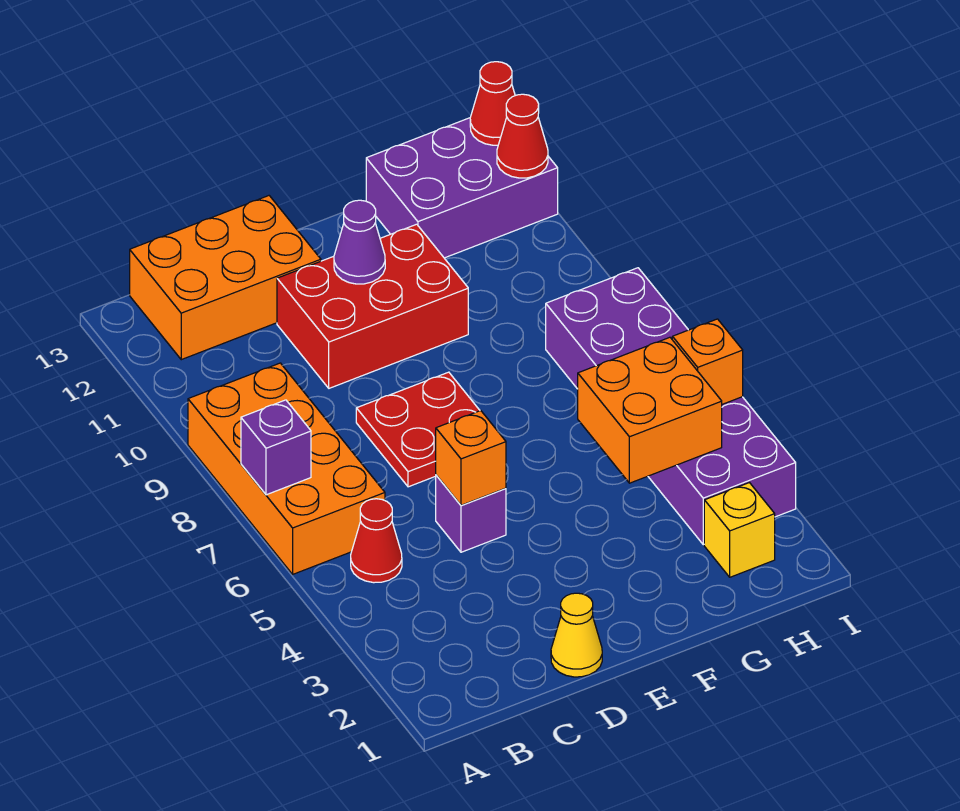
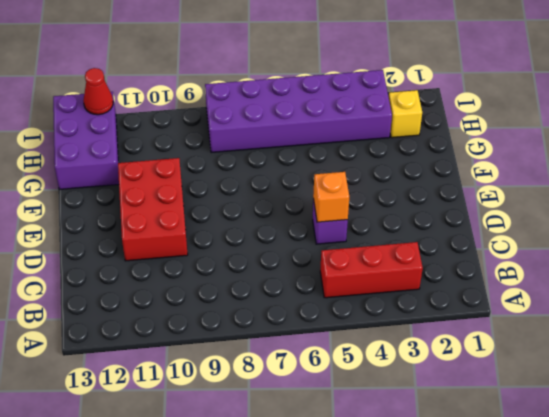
red 1x3 brick [320,242,423,298] -> red 1x1 cone [351,499,402,583]
none -> orange 2x4 brick [188,363,385,574]
none -> orange 2x3 brick [130,196,321,360]
none -> yellow 1x1 cone [551,593,602,677]

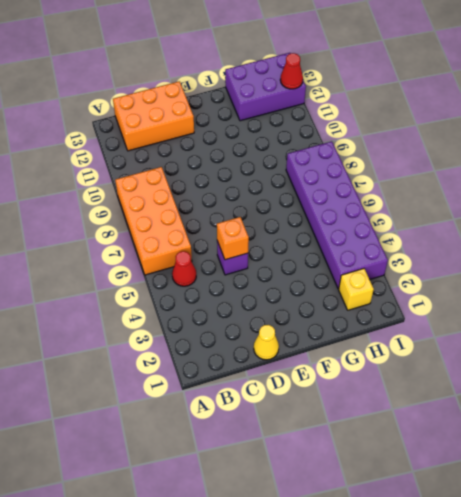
none -> red 2x2 plate [356,372,480,487]
none -> red 2x3 brick [277,224,468,388]
none -> purple 1x1 brick [241,400,311,495]

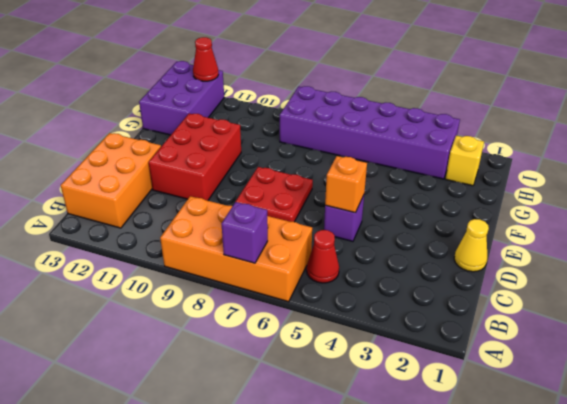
none -> purple 1x1 cone [334,200,385,284]
none -> orange 2x2 brick [578,337,722,483]
none -> orange 1x1 brick [672,319,743,404]

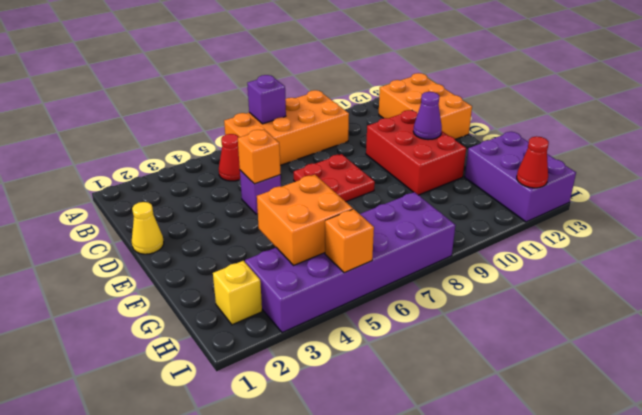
none -> red 1x1 cone [470,62,515,145]

